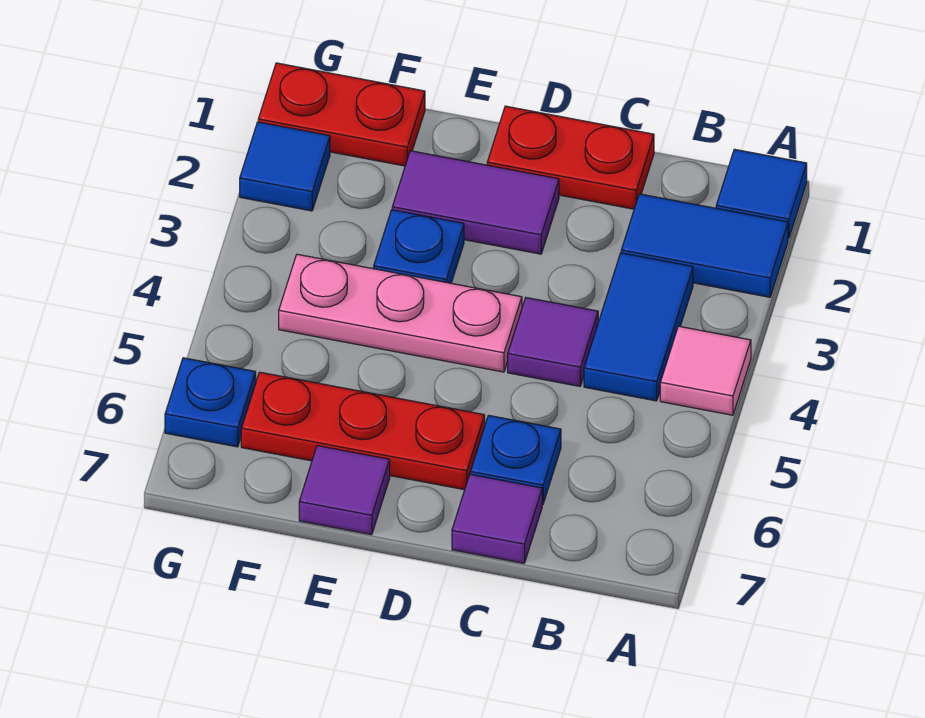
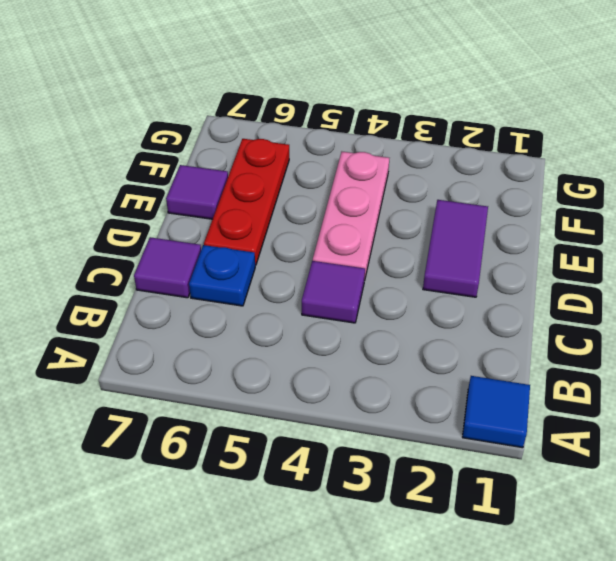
none -> blue 1x2 tile [621,194,788,297]
none -> pink 1x1 tile [660,326,751,415]
none -> blue 1x2 tile [584,253,693,401]

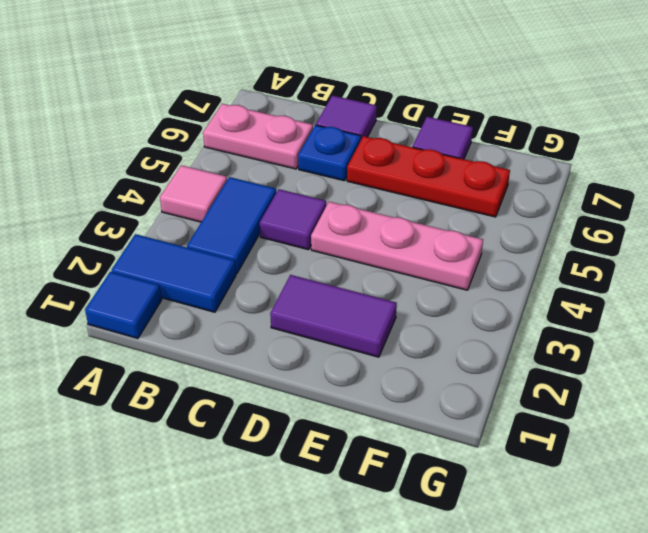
pink 1x2 plate [203,104,313,169] -> none
none -> red 1x2 plate [487,106,654,209]
none -> blue 1x1 plate [374,210,464,283]
none -> red 1x2 plate [258,63,425,166]

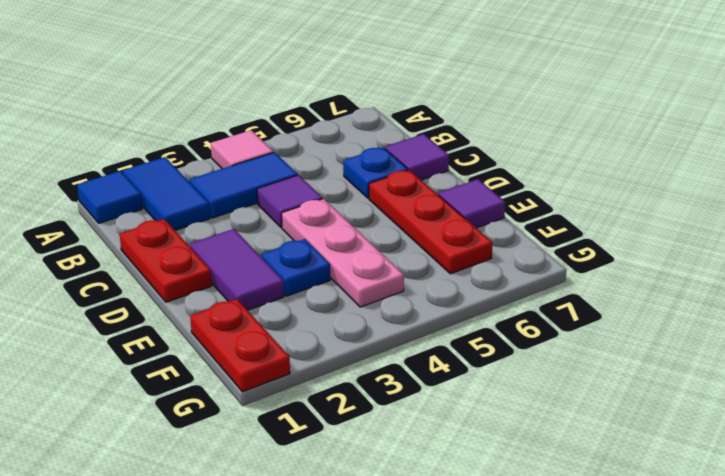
none -> blue 1x1 tile [240,122,330,211]
none -> blue 1x1 plate [165,358,256,447]

